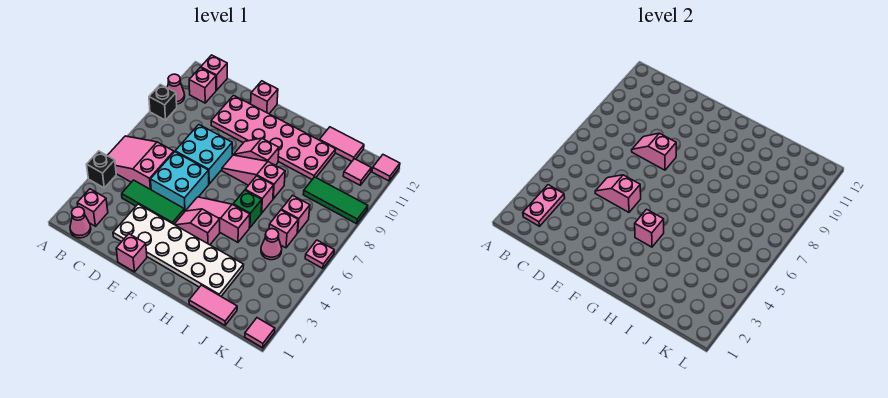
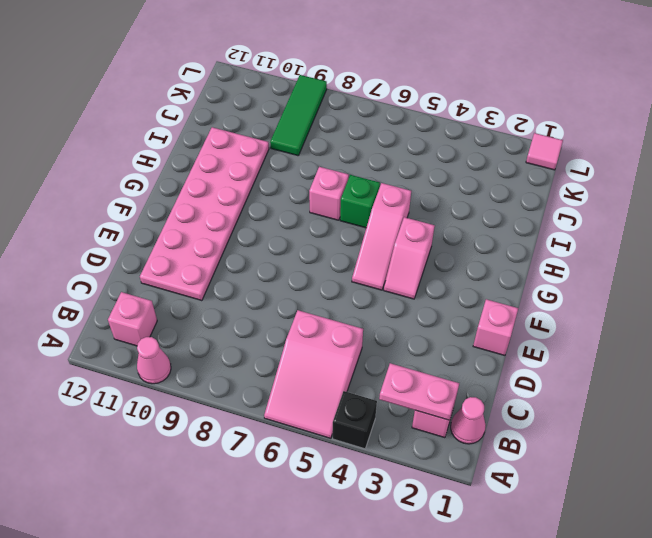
none -> black 1x1 brick [149,84,177,120]
none -> pink 1x1 brick [201,55,227,90]
none -> green 1x3 tile [122,180,184,224]
none -> white 2x6 plate [113,204,244,296]

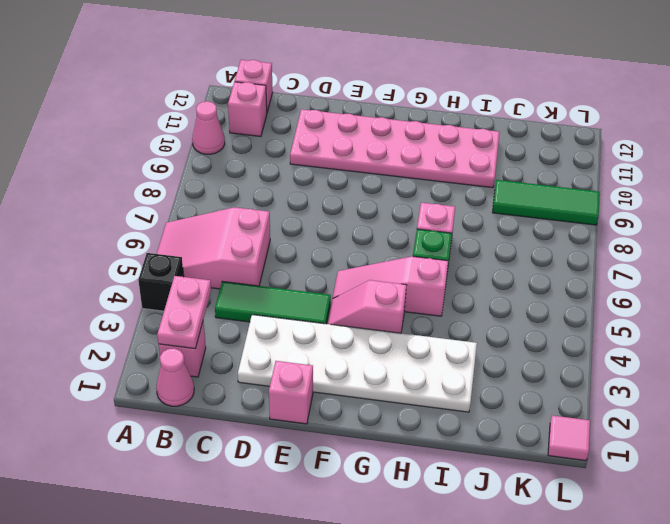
none -> black 1x1 brick [149,84,177,120]
none -> cyan 2x2 brick [150,152,209,212]
none -> cyan 2x2 brick [175,125,232,184]
none -> pink 1x1 brick [251,81,278,114]

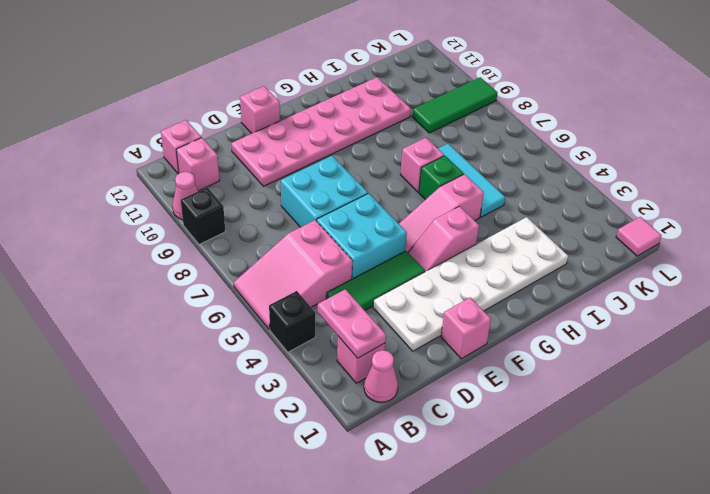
cyan 1x3 tile [438,144,505,217] -> none
none -> pink 1x3 slope [222,155,285,199]
none -> pink 1x2 slope [234,138,279,165]
none -> pink 1x2 tile [189,285,237,325]
none -> pink 1x2 tile [320,127,364,161]

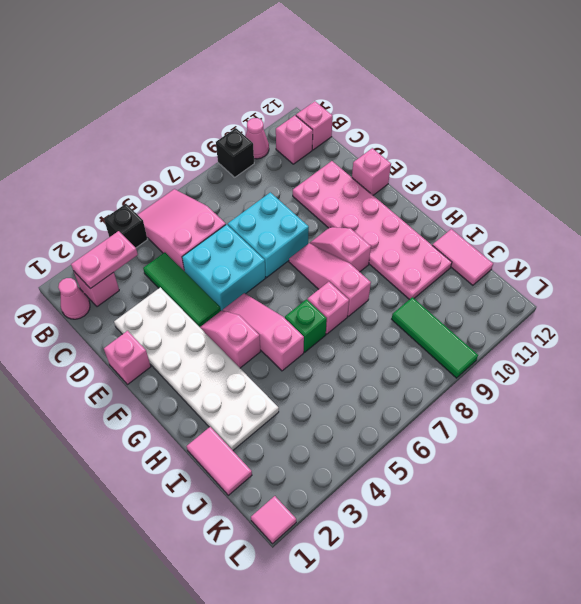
none -> pink 1x1 cone [261,229,282,260]
none -> pink 1x1 brick [269,210,298,248]
none -> pink 1x1 brick [281,195,310,233]
none -> pink 1x1 tile [343,159,371,185]

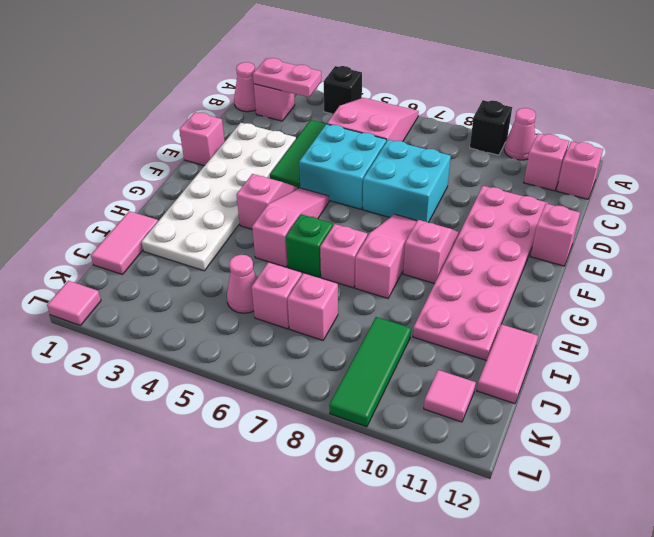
none -> pink 1x1 plate [305,240,334,268]
none -> pink 1x1 tile [372,155,400,181]
none -> pink 1x2 slope [595,175,641,212]
none -> pink 1x2 slope [632,133,676,170]

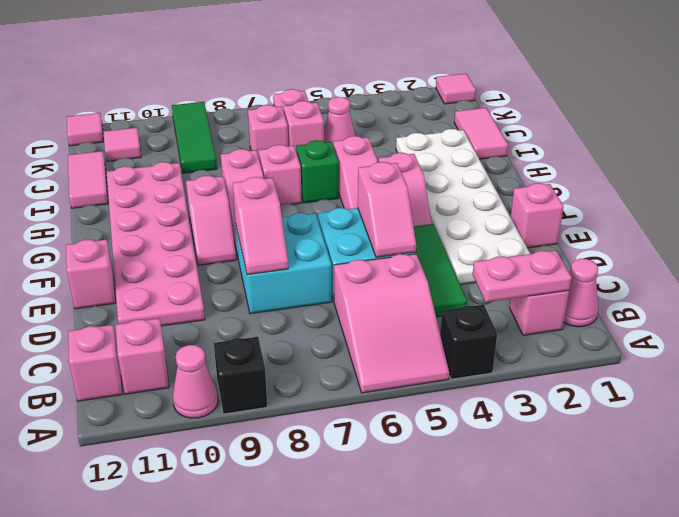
none -> pink 1x1 brick [635,209,664,247]

